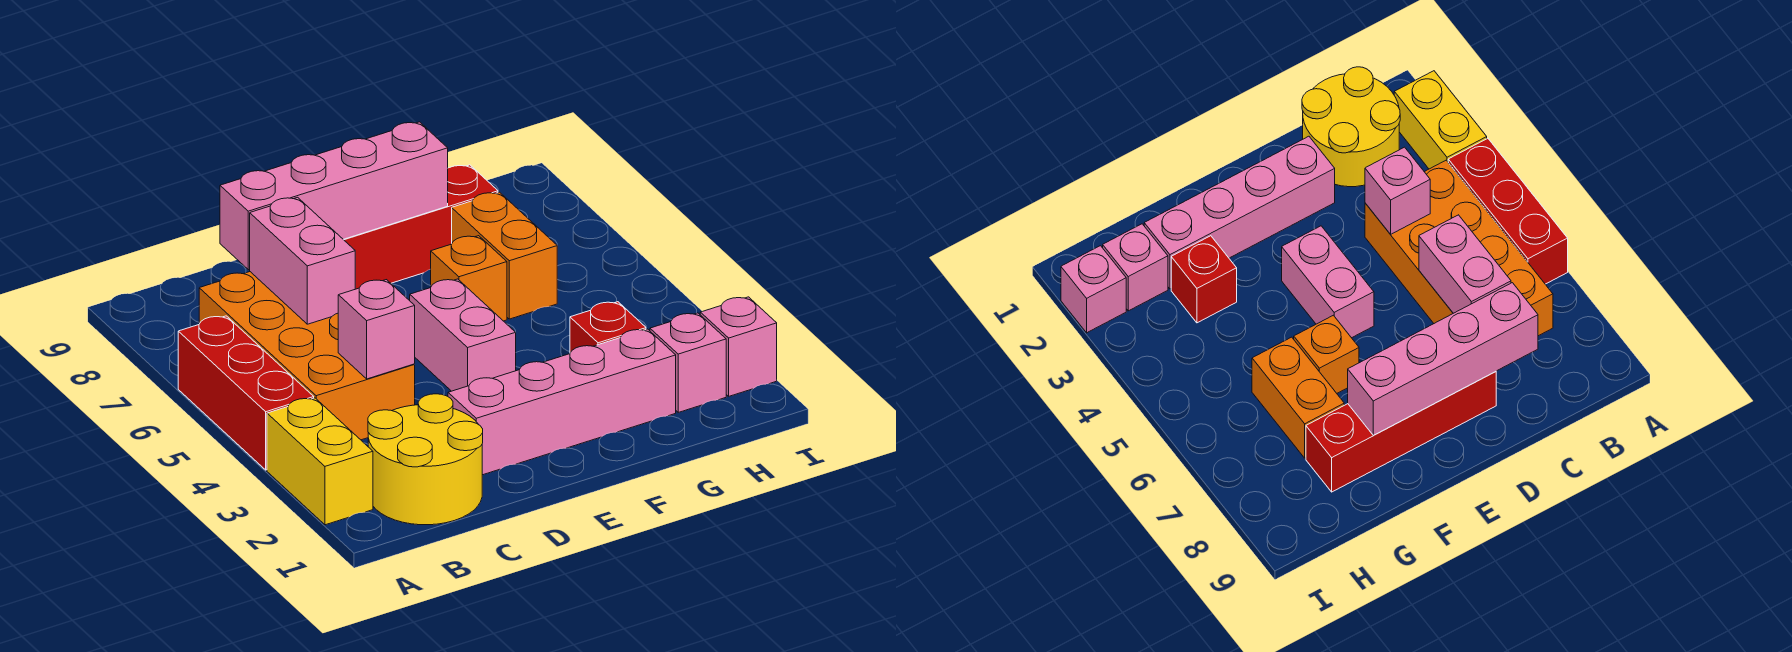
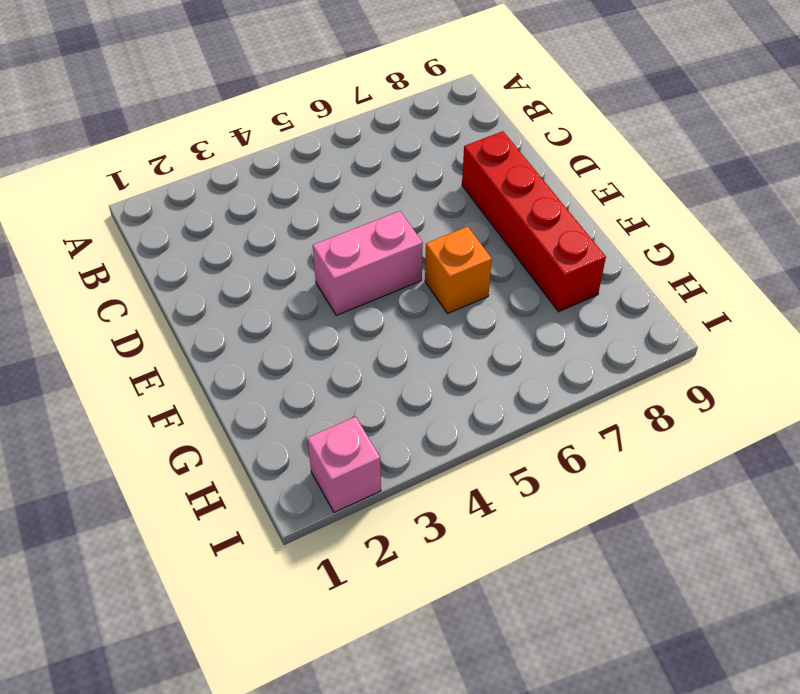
none -> yellow 1x2 brick [267,398,373,525]
none -> red 1x3 brick [178,316,314,470]
none -> yellow 2x2 round brick [368,394,483,525]

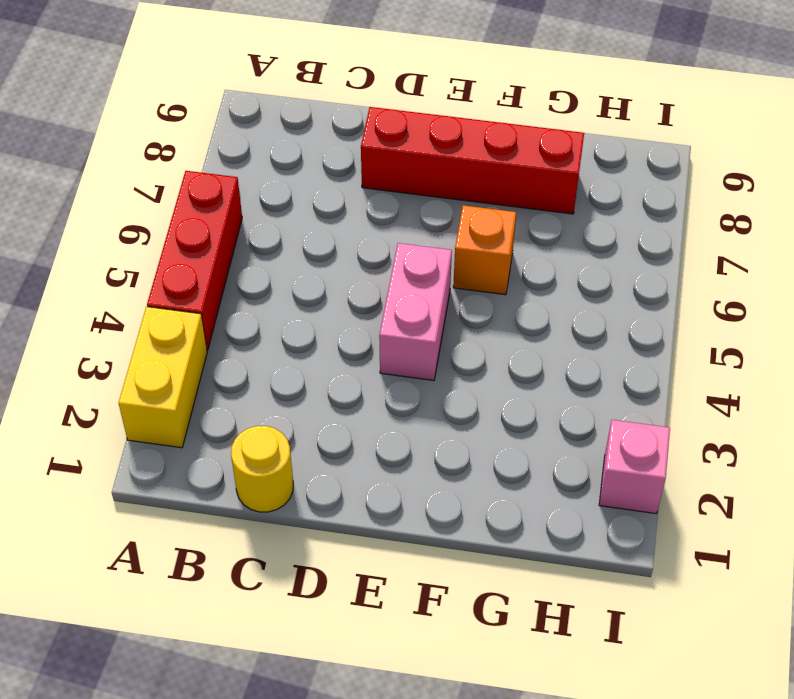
yellow 1x1 round brick [231,426,293,512] -> yellow 2x2 round brick [368,394,483,525]
none -> orange 2x4 brick [199,272,415,440]
none -> pink 1x4 brick [448,329,676,475]
none -> red 1x1 brick [570,302,646,353]

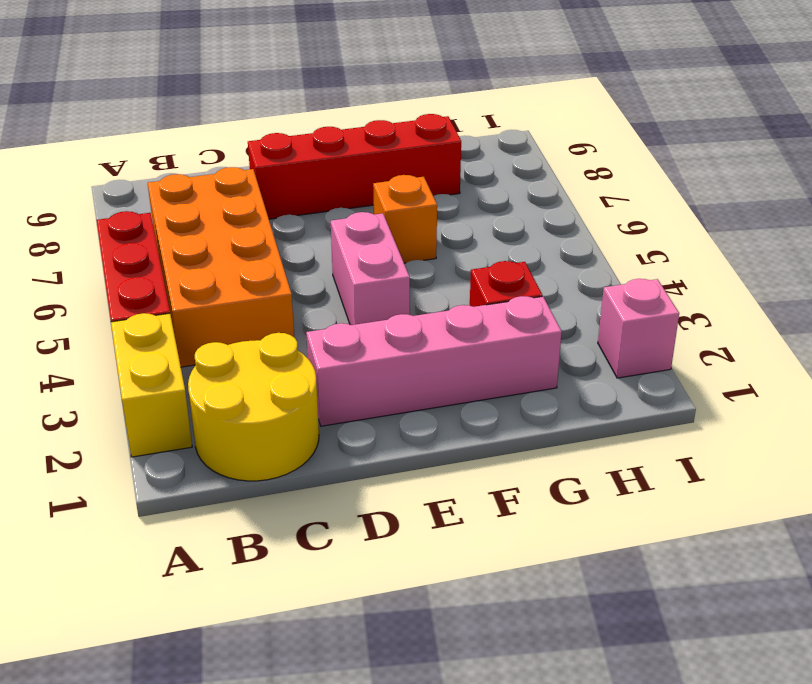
none -> orange 1x2 brick [452,192,557,319]
none -> pink 1x1 brick [650,313,726,412]
none -> pink 1x1 brick [338,280,415,379]

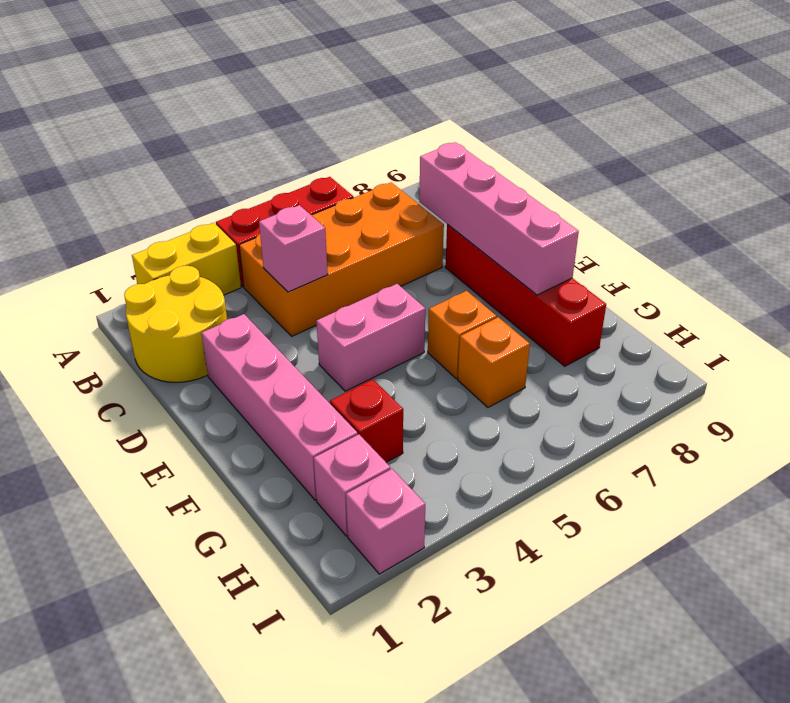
orange 1x1 brick [458,317,530,407] -> orange 1x2 brick [452,192,557,319]
none -> pink 1x2 brick [250,197,355,324]

